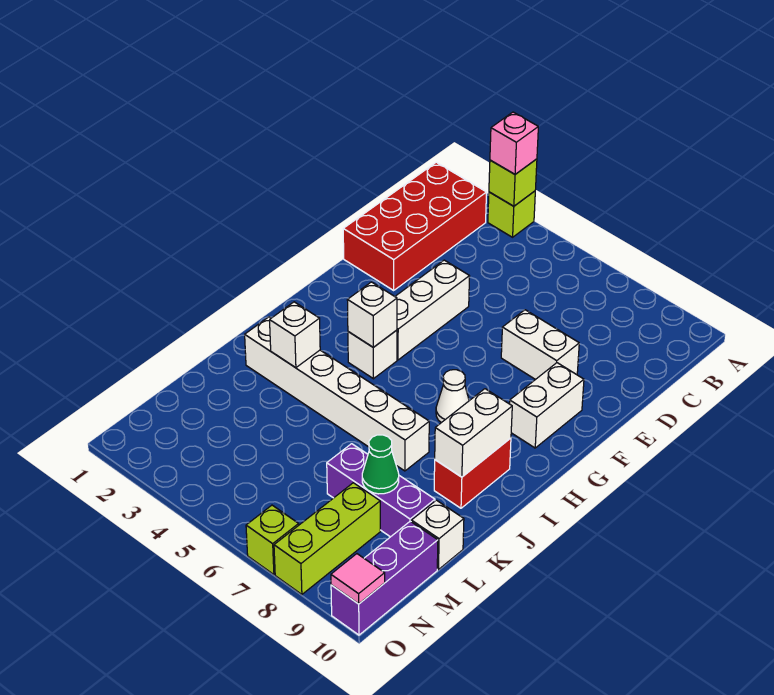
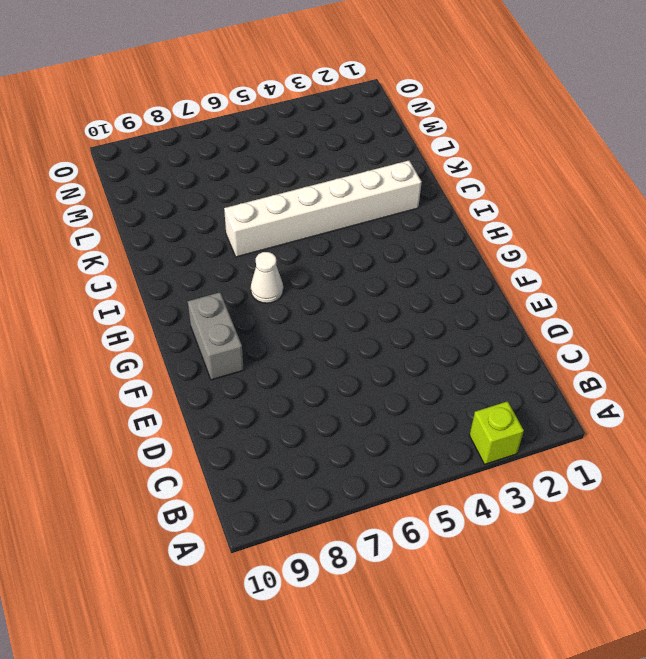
grey 1x2 brick [188,292,244,380] -> white 1x2 brick [510,363,584,448]
none -> red 2x4 brick [343,162,487,290]
none -> white 1x3 brick [395,260,470,360]
none -> white 1x2 brick [501,310,579,380]

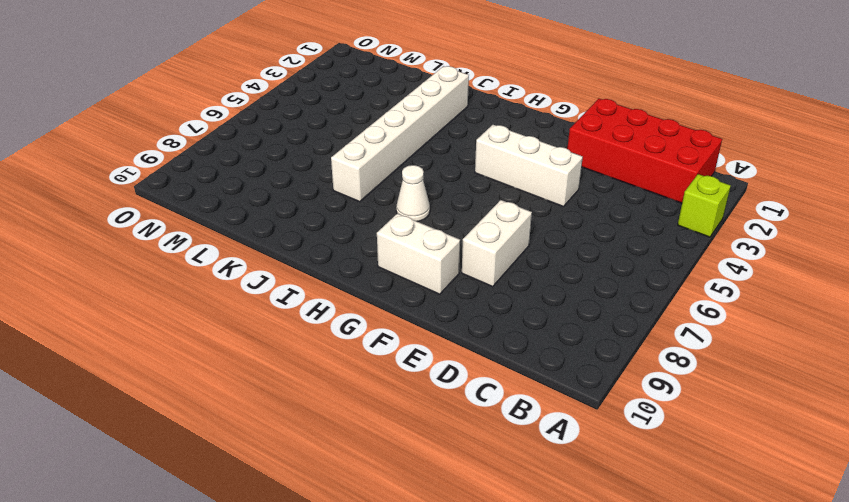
none -> white 1x1 brick [348,330,397,379]
none -> red 1x2 brick [434,438,511,508]
none -> purple 1x3 brick [327,444,435,537]

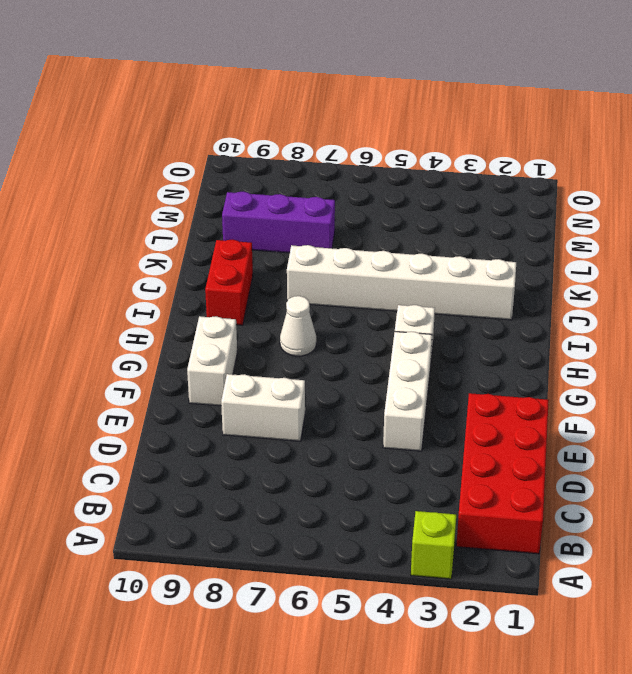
none -> white 1x1 brick [411,500,464,570]
none -> lime 1x3 brick [274,483,380,594]
none -> purple 1x3 brick [331,521,438,635]

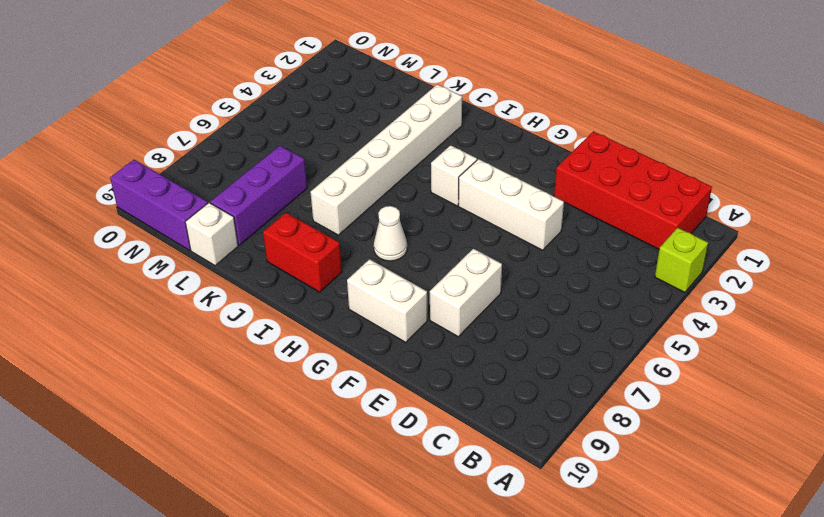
none -> lime 1x3 brick [274,483,380,594]
none -> lime 1x1 brick [246,505,299,575]
none -> lime 1x1 brick [489,159,537,206]

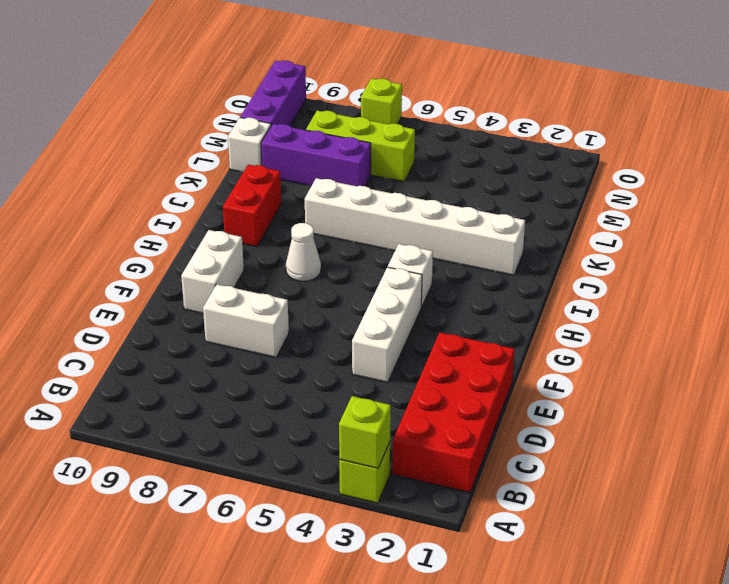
lime 1x3 brick [306,111,415,182] -> lime 1x3 brick turned to [274,483,380,594]
none -> white 1x1 brick [347,282,397,347]
none -> white 1x2 brick [435,389,512,477]
none -> white 1x1 brick [270,302,320,368]

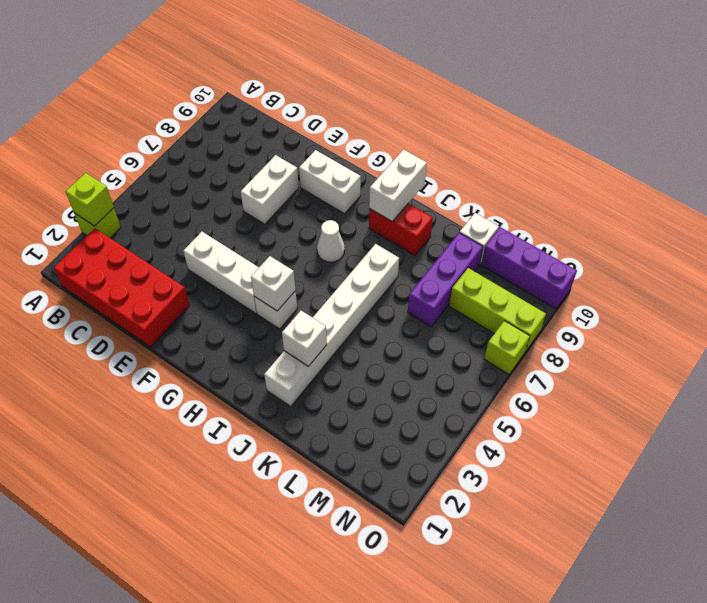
white 1x2 brick [369,150,427,221] -> white 1x2 brick turned to [435,389,512,477]
none -> green 1x1 cone [362,435,399,494]
none -> pink 1x1 tile [331,554,385,604]
none -> pink 1x1 brick [490,112,538,174]

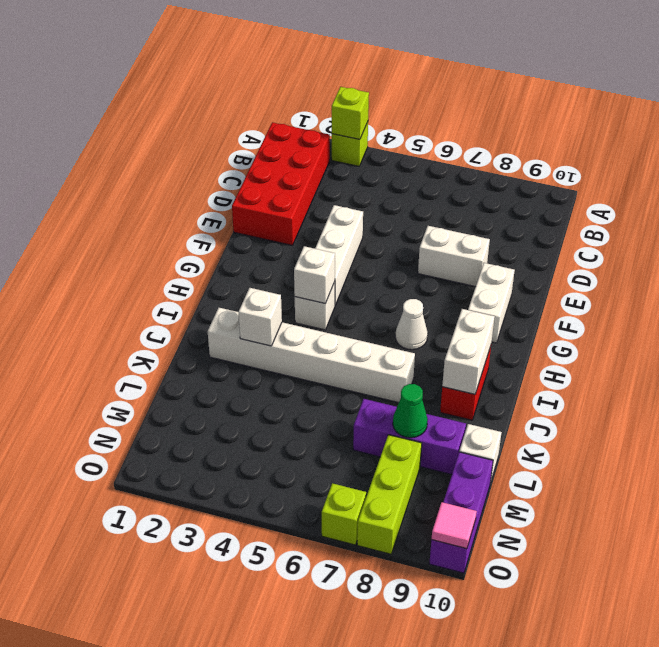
none -> pink 1x1 brick [490,112,538,174]

